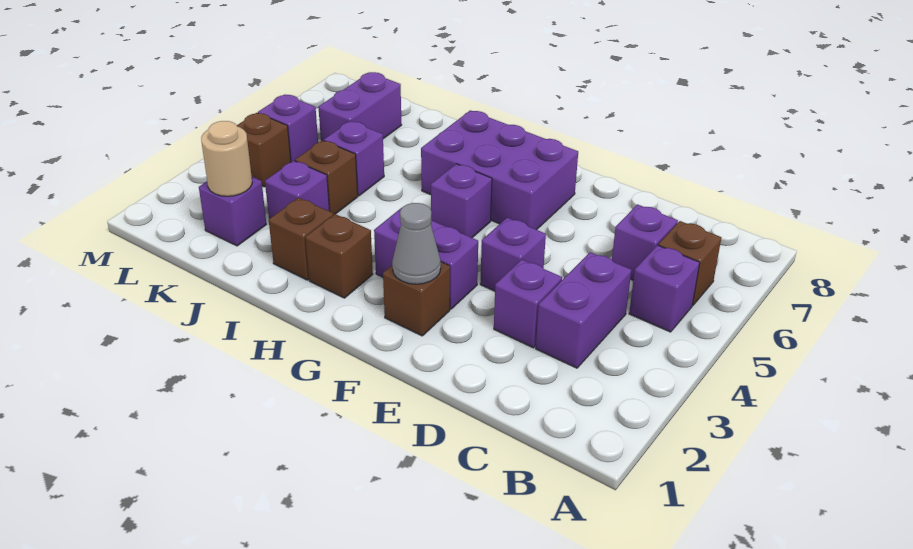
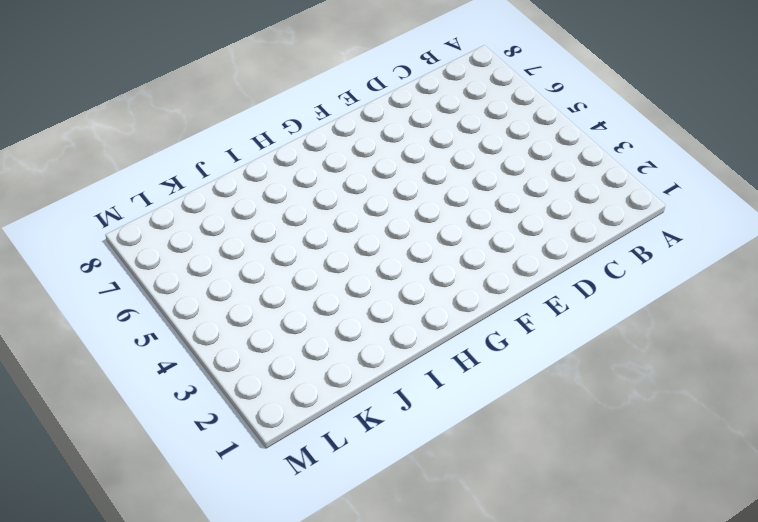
none -> purple 1x1 brick [629,245,700,332]
none -> brown 1x1 brick [658,221,721,305]
none -> purple 1x2 brick [536,252,631,368]

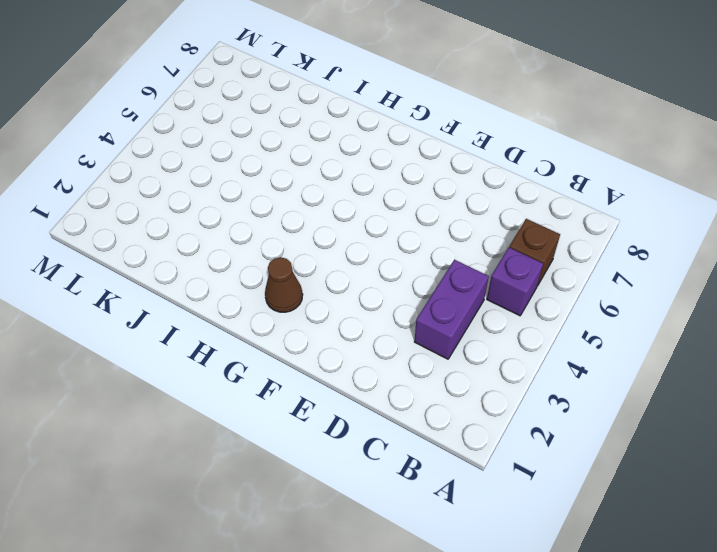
brown 1x1 cone [265,257,303,312] -> none
none -> purple 1x1 brick [612,204,678,280]
none -> purple 1x1 brick [494,259,562,348]
none -> purple 1x1 brick [480,218,546,291]

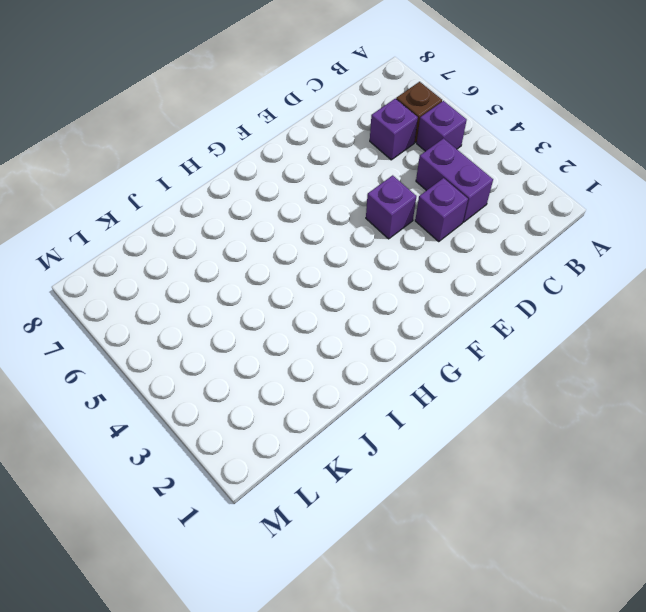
none -> brown 1x1 brick [383,262,450,336]
none -> purple 1x2 brick [374,208,478,309]
none -> purple 2x3 brick [421,110,578,230]

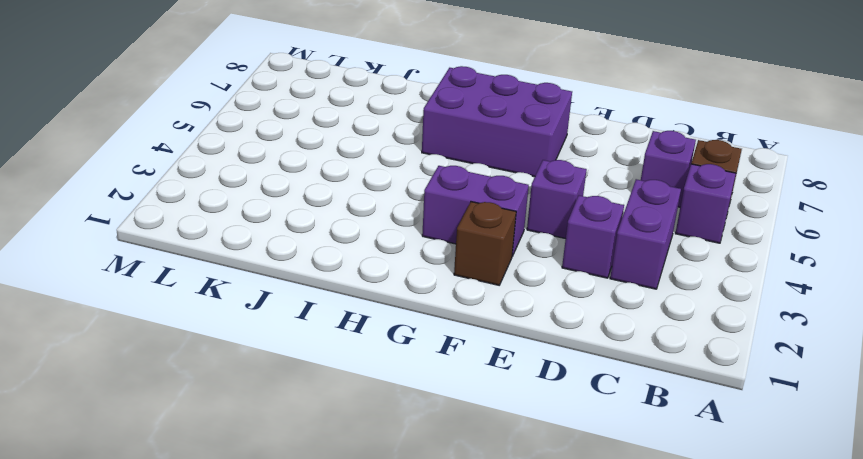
none -> purple 1x1 brick [431,164,492,238]
none -> brown 1x1 brick [305,214,373,298]
none -> brown 1x1 brick [269,198,333,280]

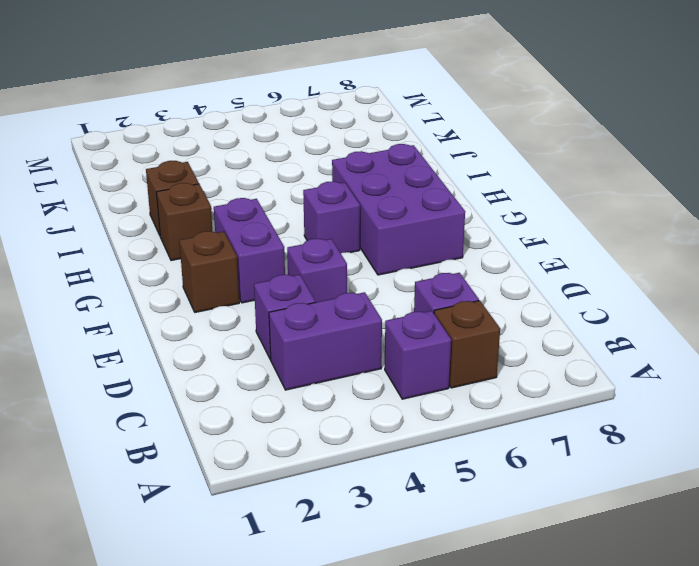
none -> purple 1x1 brick [265,161,329,219]
none -> brown 1x1 brick [295,140,358,215]
none -> purple 1x1 brick [324,121,384,196]

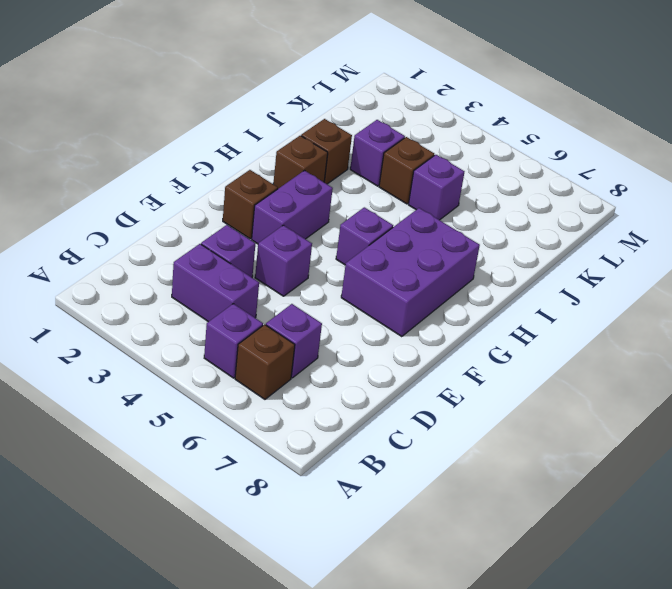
none -> purple 1x1 brick [199,177,266,246]
none -> purple 1x2 brick [318,72,402,141]
none -> brown 1x1 brick [237,113,291,187]

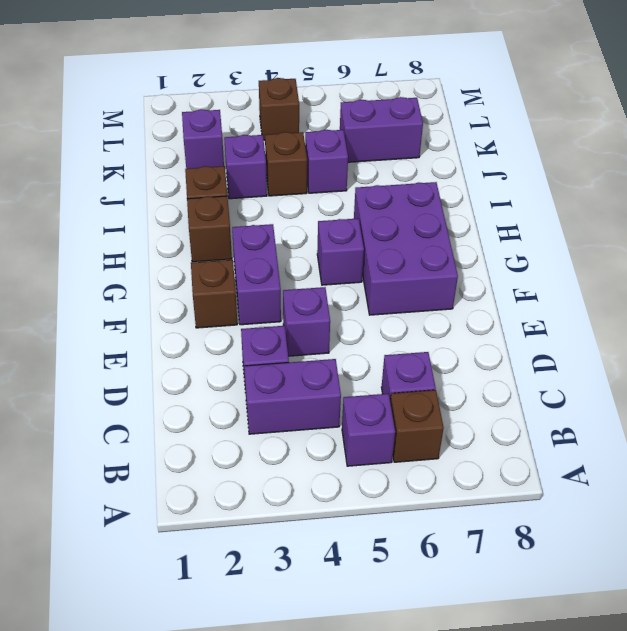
none -> purple 1x1 brick [258,95,318,162]
none -> grey 1x1 cone [392,203,441,284]
none -> tan 1x1 round brick [201,121,252,196]

